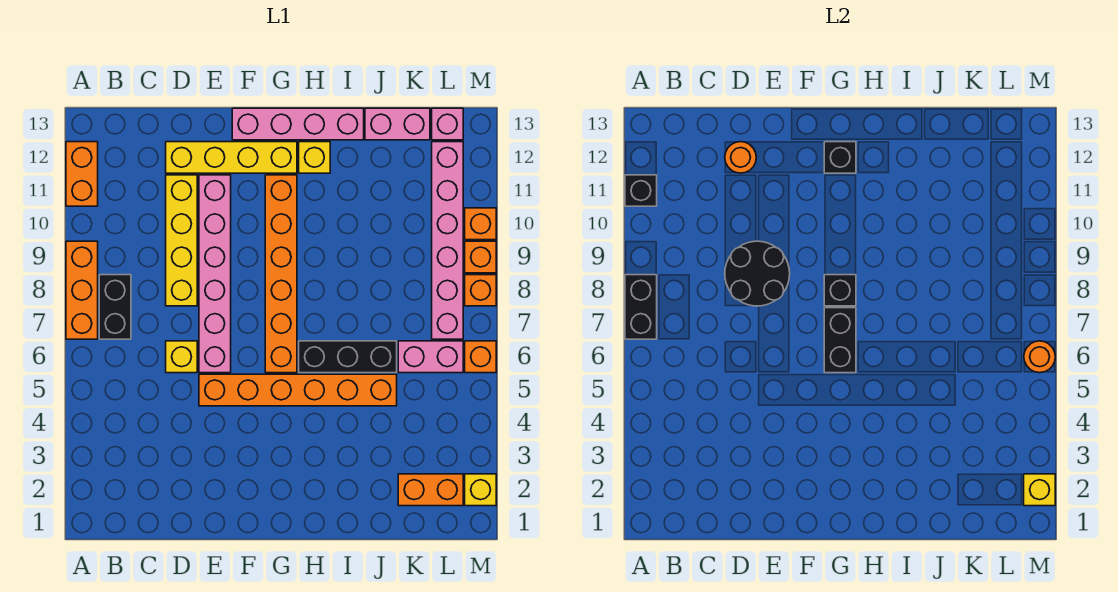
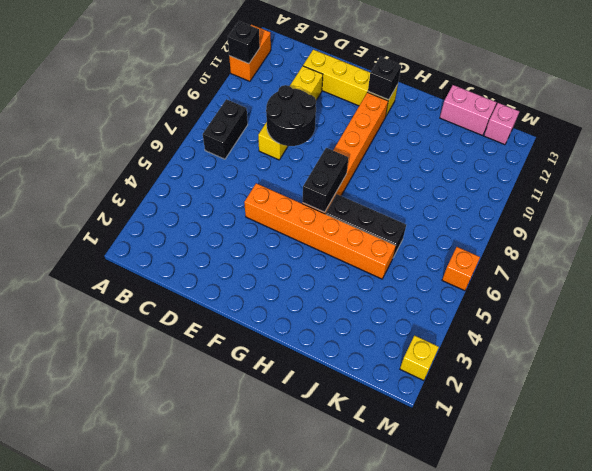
none -> orange 1x3 brick [66,241,98,339]
none -> yellow 1x1 brick [166,341,197,373]
none -> pink 1x6 brick [199,175,231,373]
none -> pink 1x4 brick [232,108,364,140]

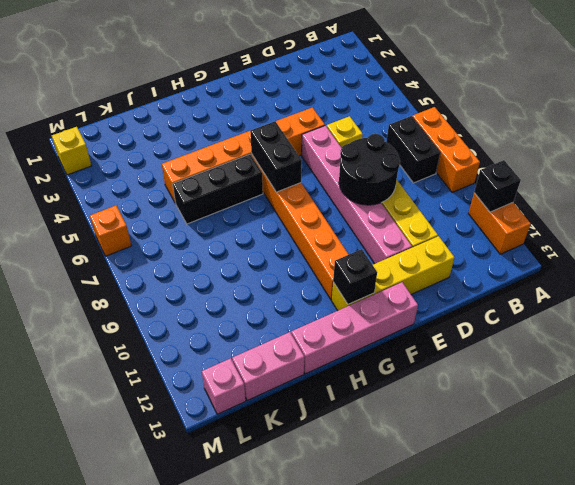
none -> yellow 1x1 brick [299,142,330,173]
none -> orange 1x2 brick [398,474,463,506]
none -> pink 1x2 brick [398,341,463,373]
none -> pink 1x6 brick [432,142,463,339]

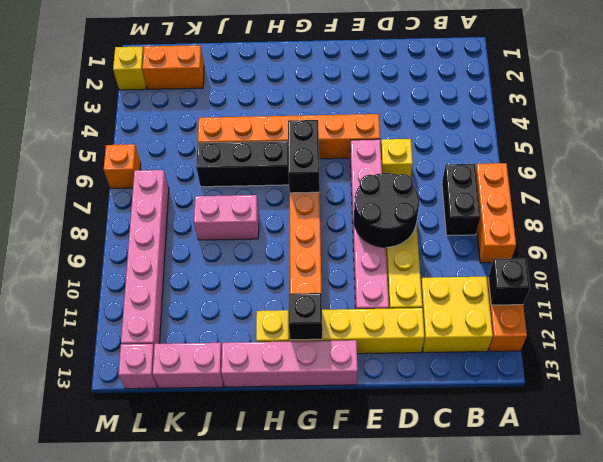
yellow 2x2 brick [421,277,493,353] -> none
pink 1x2 brick [194,195,259,240] -> pink 1x2 brick moved to [398,341,463,373]
none -> orange 1x1 brick [465,275,496,306]
none -> orange 1x1 brick [465,241,496,273]
none -> orange 1x1 brick [465,208,496,240]
none -> black 1x2 brick [625,275,657,339]

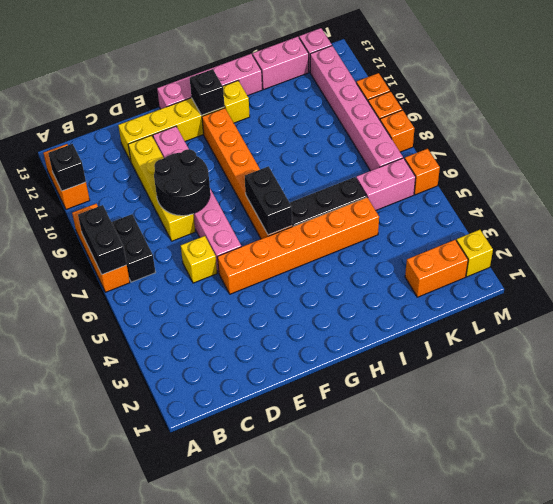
none -> orange 1x1 round brick [725,142,756,173]
none -> black 1x1 brick [824,275,856,306]
none -> yellow 1x1 brick [1024,474,1055,506]
none -> orange 1x1 round brick [1024,341,1055,373]

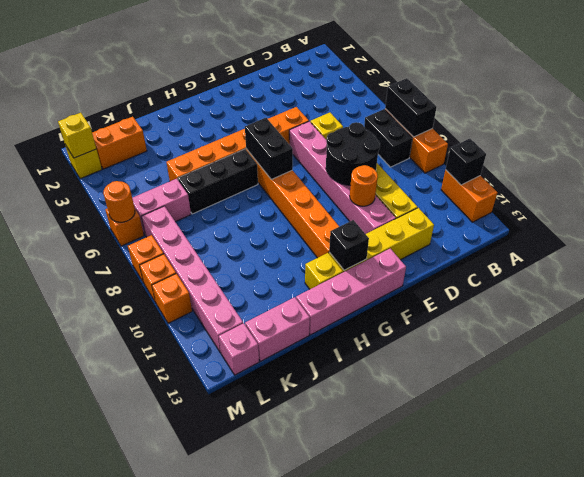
orange 1x1 round brick [350,165,378,206] -> orange 1x1 round brick moved to [725,142,756,173]
none -> black 1x1 brick [824,275,856,306]

